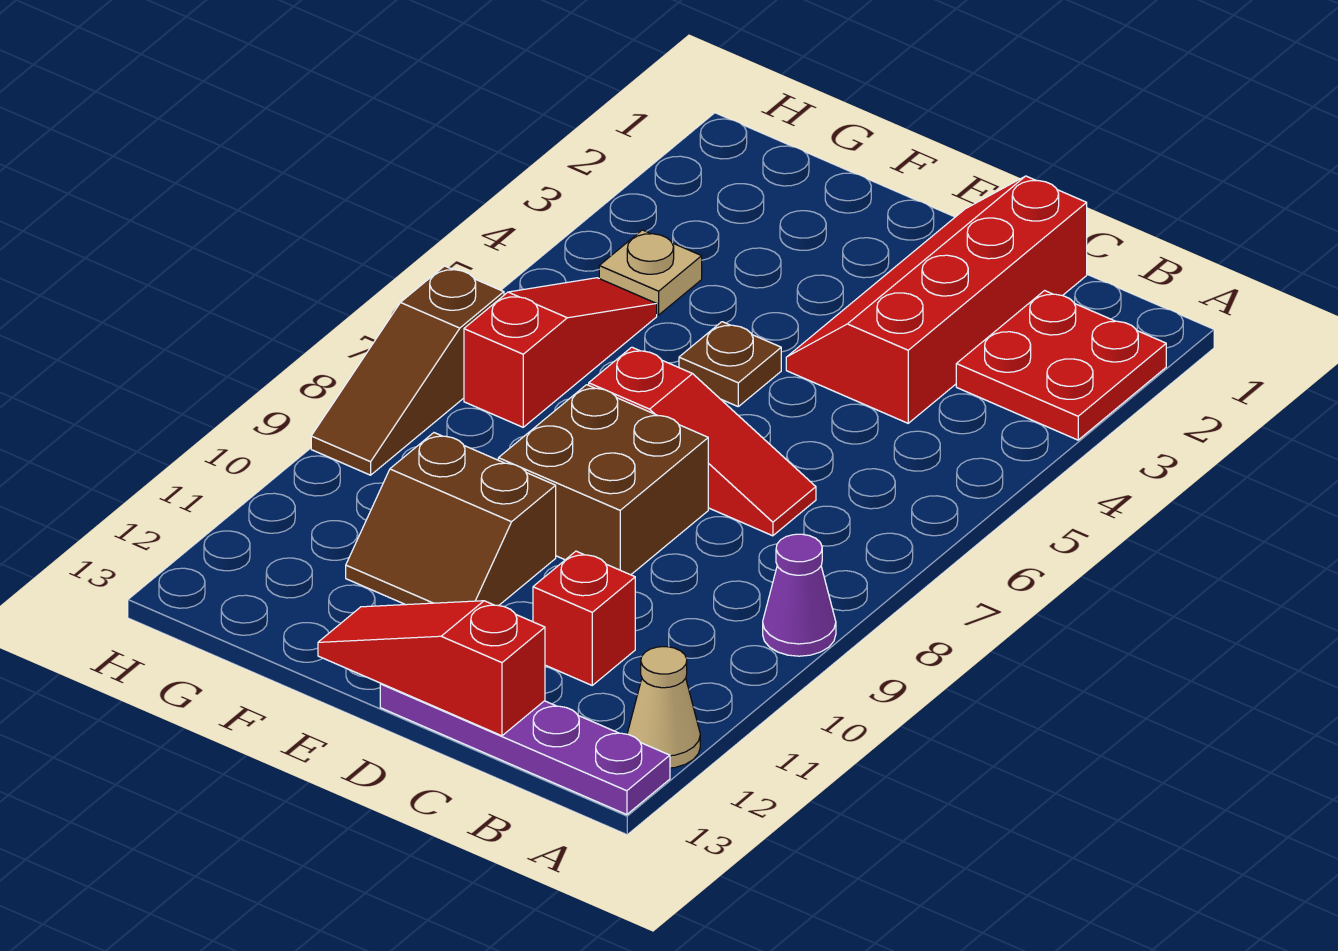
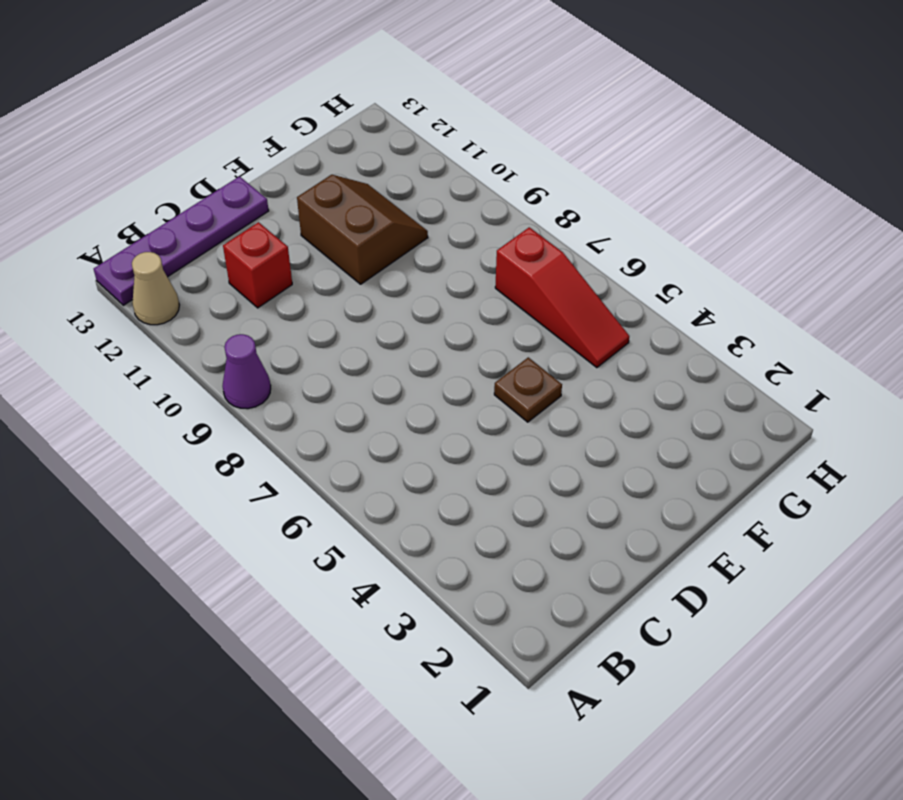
brown 2x2 slope [297,175,428,284] -> brown 2x2 slope turned to [346,433,556,606]
none -> red 2x2 plate [956,291,1166,440]
none -> red 2x4 slope [786,176,1087,423]
none -> red 1x3 slope [589,347,816,536]

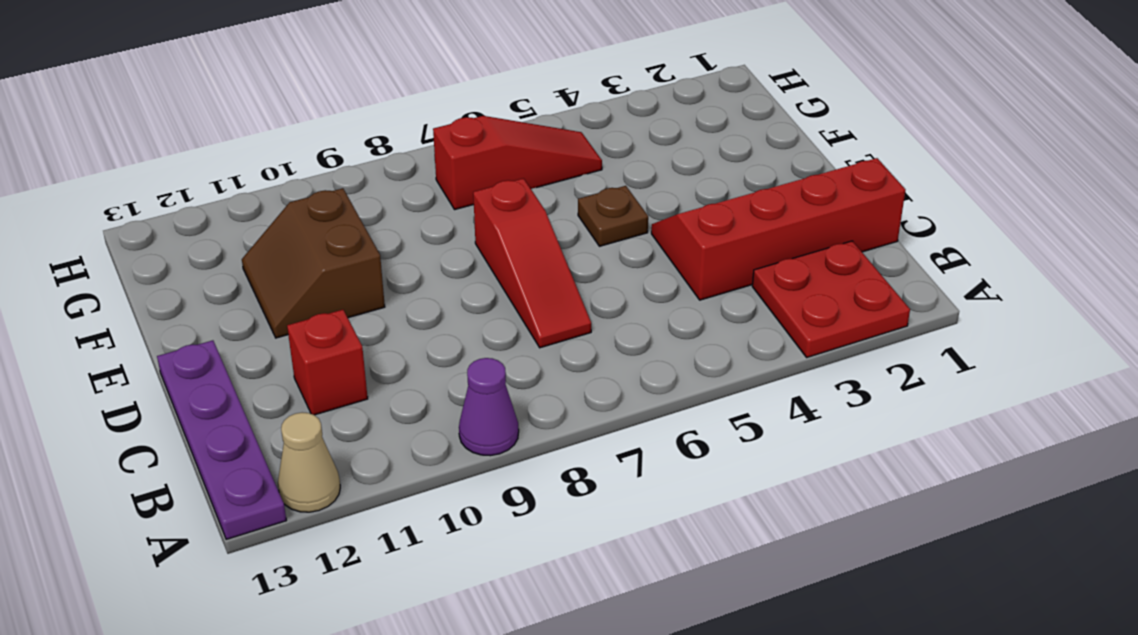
none -> brown 2x2 brick [498,385,708,575]
none -> tan 1x1 plate [599,230,702,315]
none -> brown 1x3 slope [311,266,504,475]

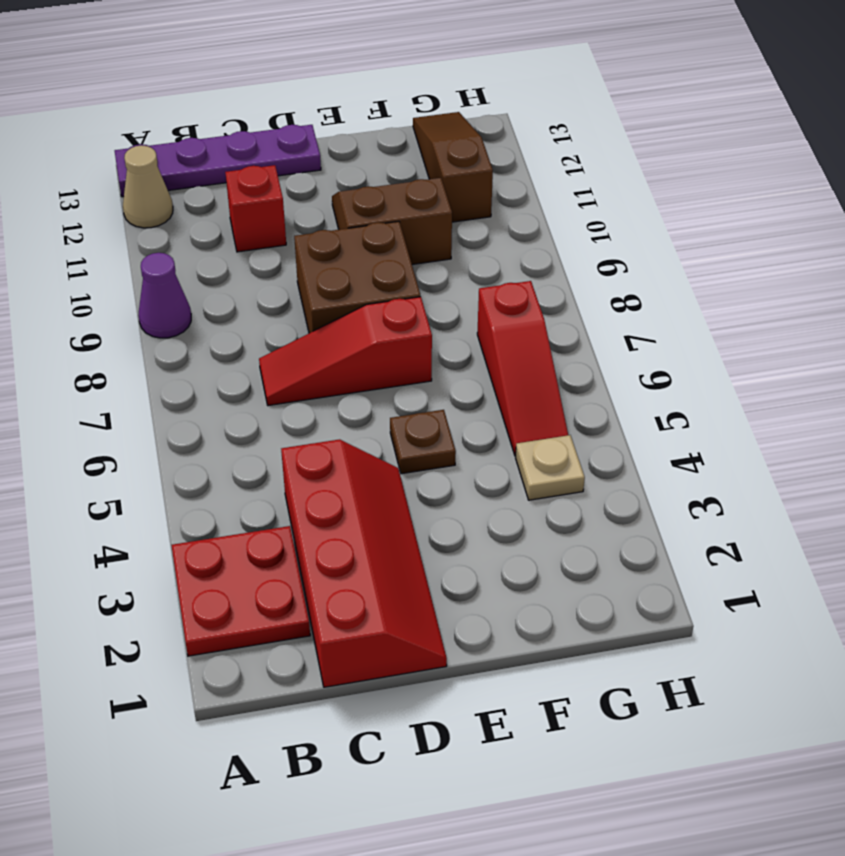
brown 1x3 slope [413,112,493,222] -> brown 1x3 slope moved to [311,266,504,475]
none -> red 1x3 slope [318,601,545,736]

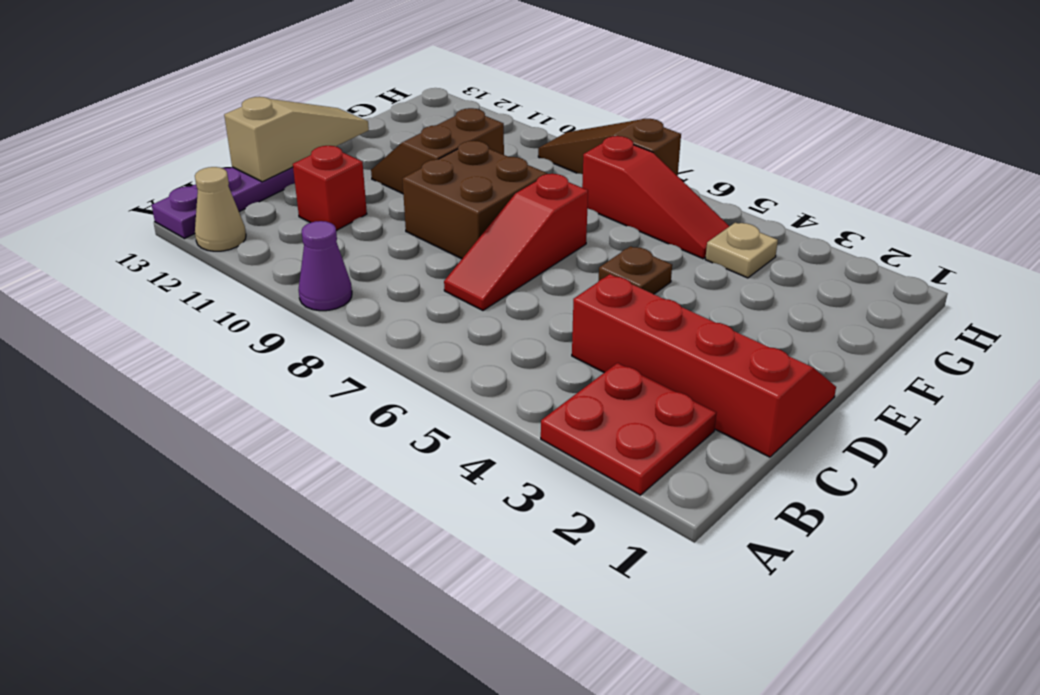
tan 1x3 slope [224,97,369,182] -> red 1x3 slope [318,601,545,736]

